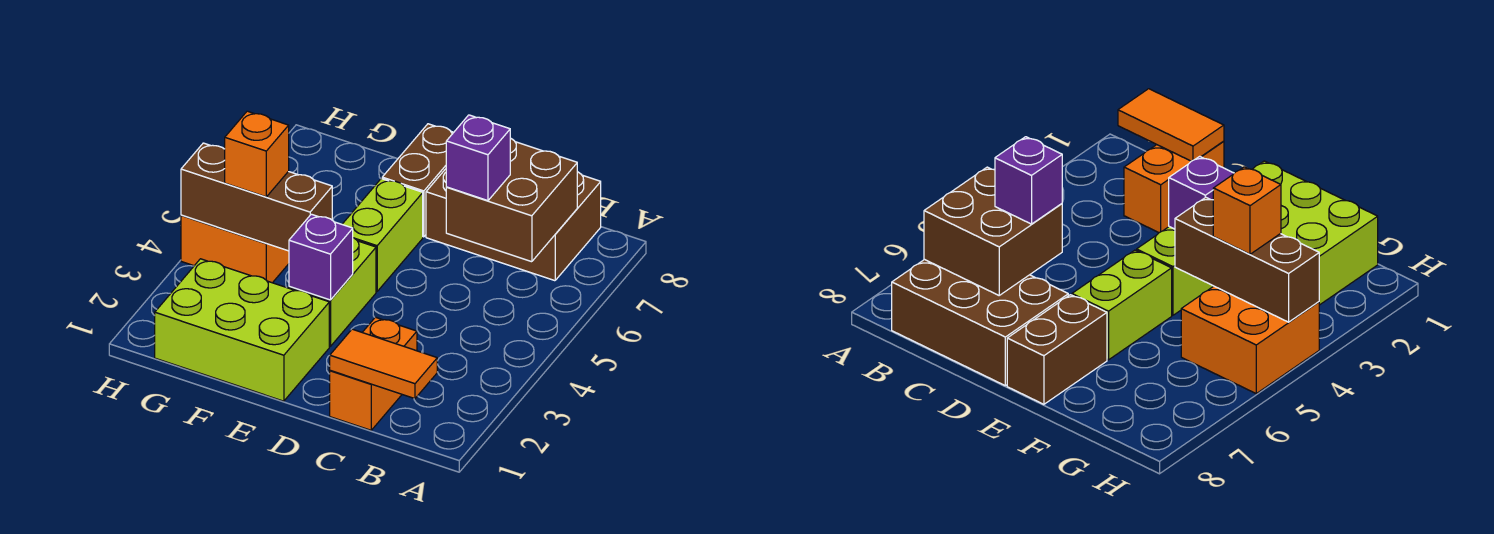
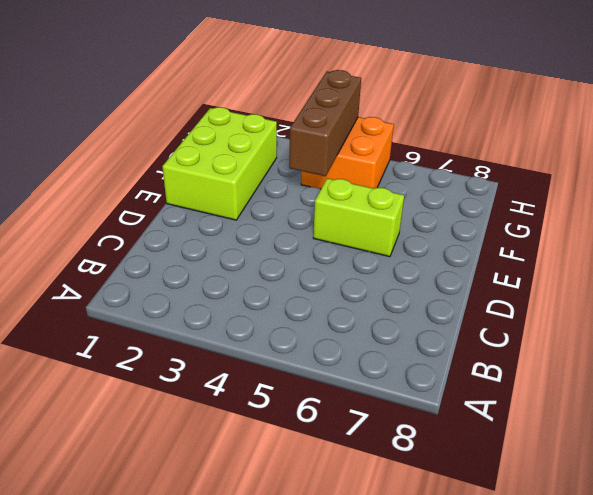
none -> brown 2x3 brick [426,169,601,281]
none -> orange 1x2 brick [330,317,417,430]
none -> lime 1x2 brick [289,238,376,346]

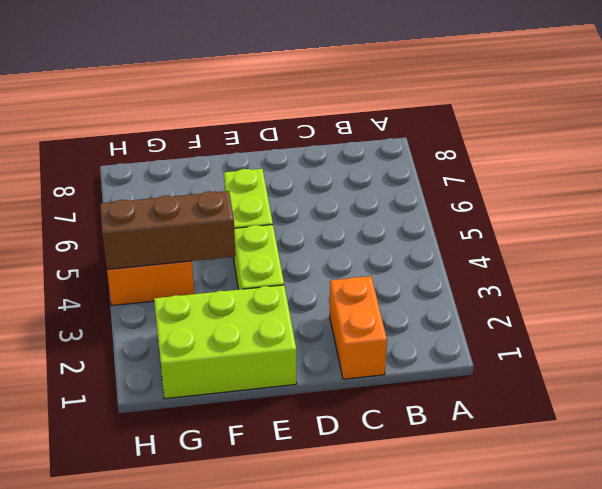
none -> brown 2x3 brick [426,169,601,281]
none -> brown 1x2 brick [382,124,454,237]
none -> orange 1x2 tile [330,329,437,399]

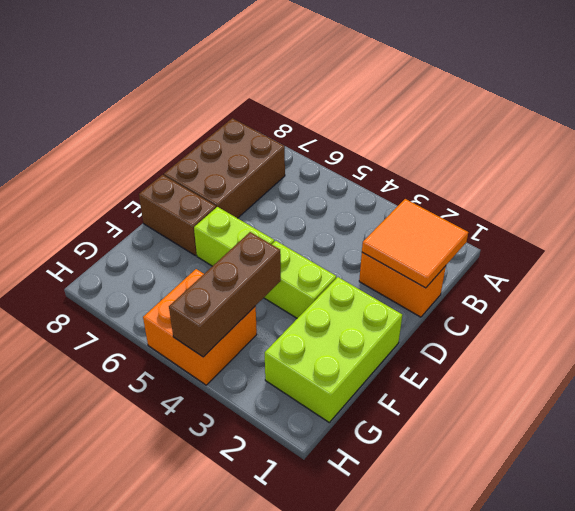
orange 2x2 tile [362,199,468,288] -> orange 1x2 tile [330,329,437,399]
none -> brown 2x2 brick [446,138,577,262]
none -> purple 1x1 brick [289,214,353,300]
none -> purple 1x1 brick [446,115,510,201]

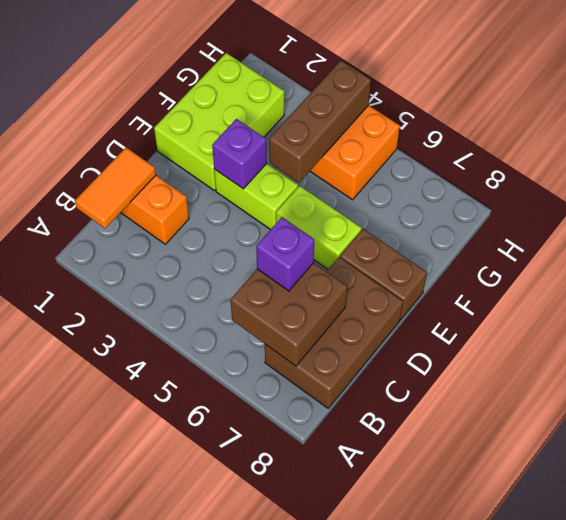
none -> orange 1x1 brick [225,111,289,197]

